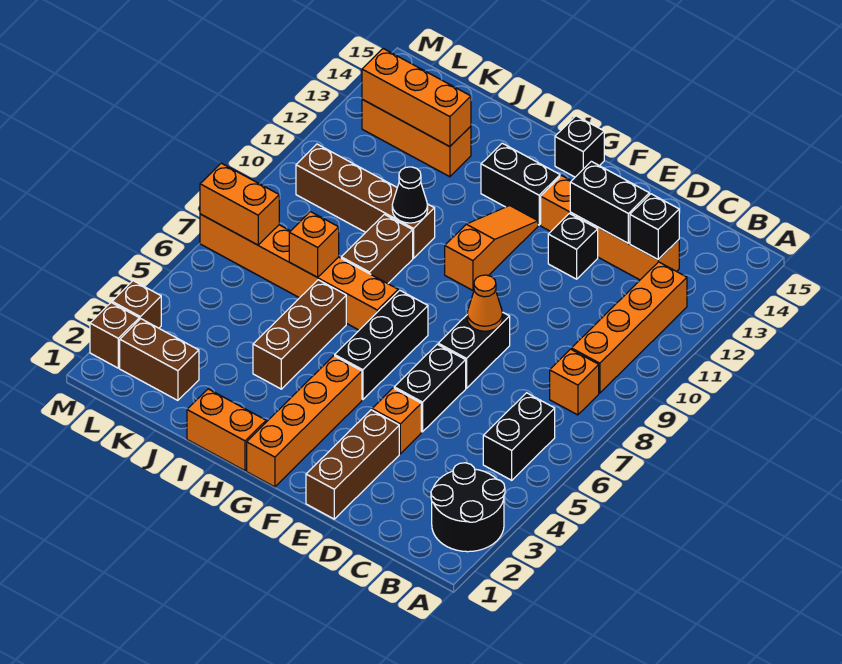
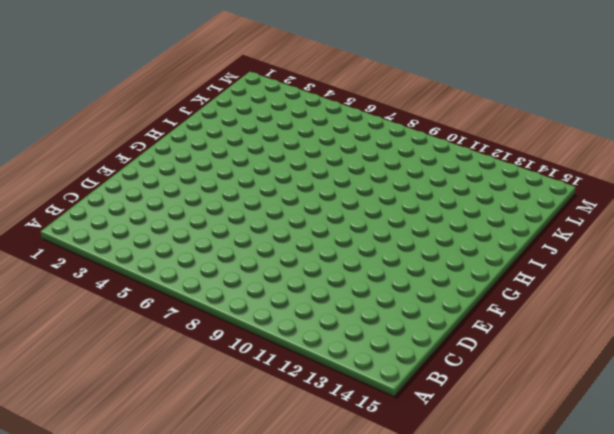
none -> black 2x2 round brick [431,463,505,552]
none -> black 1x2 brick [483,393,555,480]
none -> orange 1x1 brick [550,349,599,415]
none -> orange 1x4 brick [572,262,687,393]

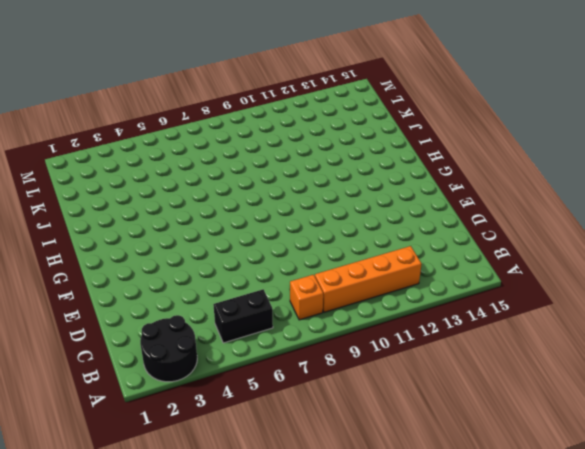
none -> orange 1x4 brick [541,176,679,280]
none -> brown 1x3 brick [306,410,399,519]
none -> orange 1x1 brick [372,388,421,454]
none -> black 1x2 brick [394,344,466,432]

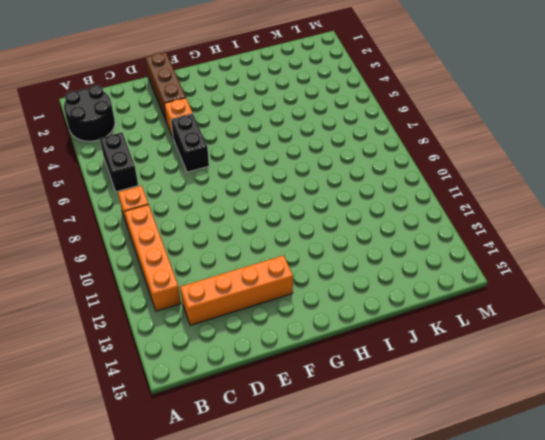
none -> black 1x2 brick [438,312,510,388]
none -> black 1x1 brick [548,214,598,279]
none -> orange 1x4 brick [247,356,362,487]
none -> black 1x3 brick [335,290,428,400]

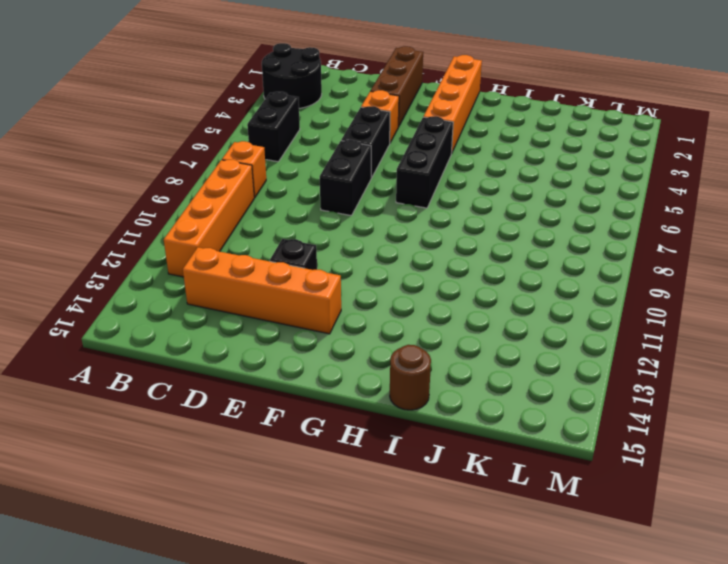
brown 1x1 round brick [390,345,431,410] -> none
none -> orange 1x3 slope [445,206,538,290]
none -> black 1x2 brick [481,143,560,225]
none -> black 1x1 brick [555,116,604,177]
none -> orange 1x2 brick [187,389,266,471]

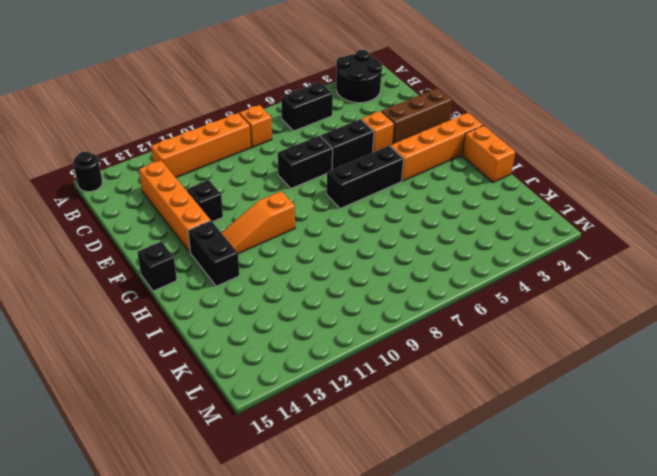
black 1x1 round brick [73,151,102,192] -> none
none -> orange 1x6 brick [200,214,398,330]
none -> brown 1x3 brick [253,280,346,389]
none -> brown 1x2 brick [341,214,413,284]
none -> brown 1x4 brick [296,144,435,258]

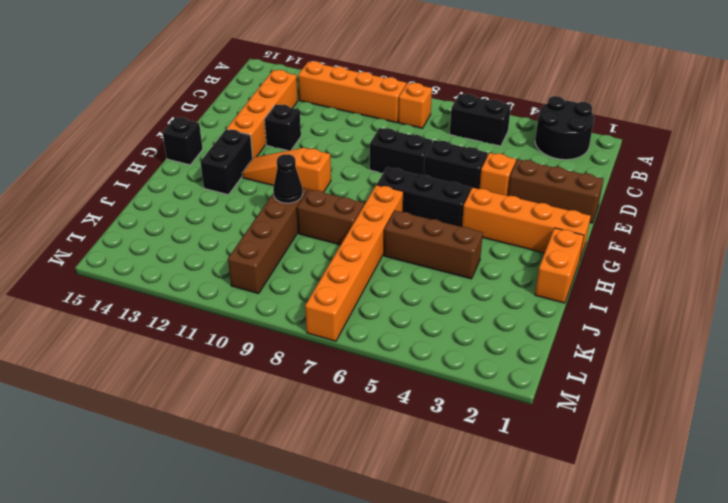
none -> orange 1x3 brick [362,99,471,177]
none -> brown 1x2 brick [120,319,199,400]
none -> brown 1x1 brick [90,303,139,368]
none -> brown 1x1 brick [112,281,161,328]

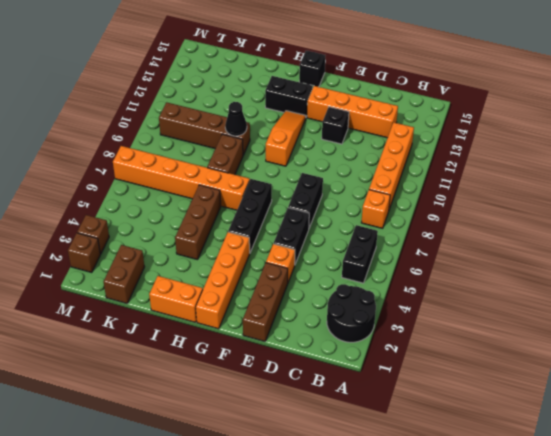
brown 1x2 brick [104,245,144,303] -> brown 1x2 brick turned to [120,319,199,400]
none -> orange 1x3 brick [362,99,471,177]
none -> black 1x1 brick [630,194,679,259]
none -> black 1x2 brick [570,161,649,243]
none -> orange 1x1 cone [467,275,503,331]

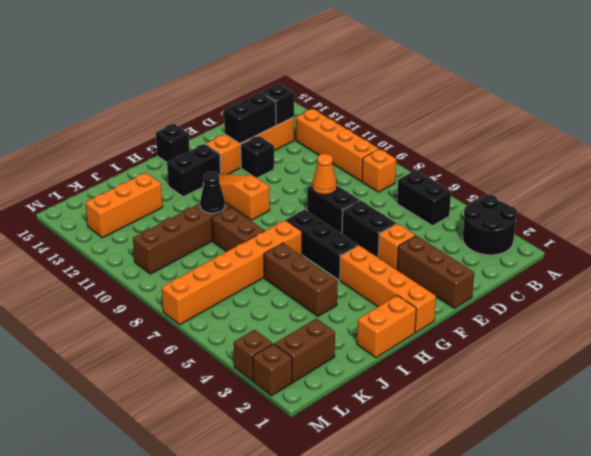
none -> orange 1x1 brick [289,212,339,277]
none -> orange 1x3 brick [362,49,471,147]
none -> orange 1x2 brick [200,163,279,245]

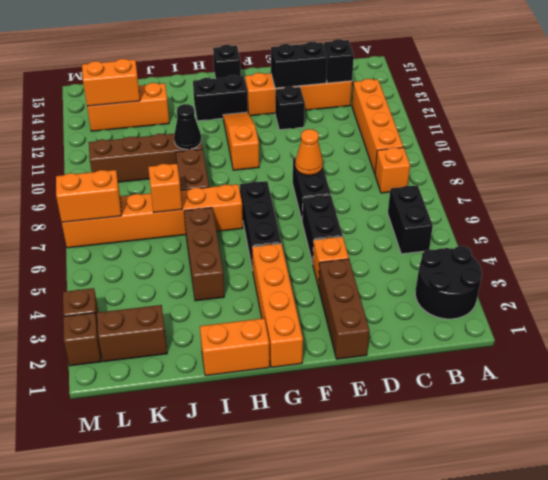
orange 1x2 brick [82,59,140,106] -> orange 1x3 brick [362,49,471,147]

